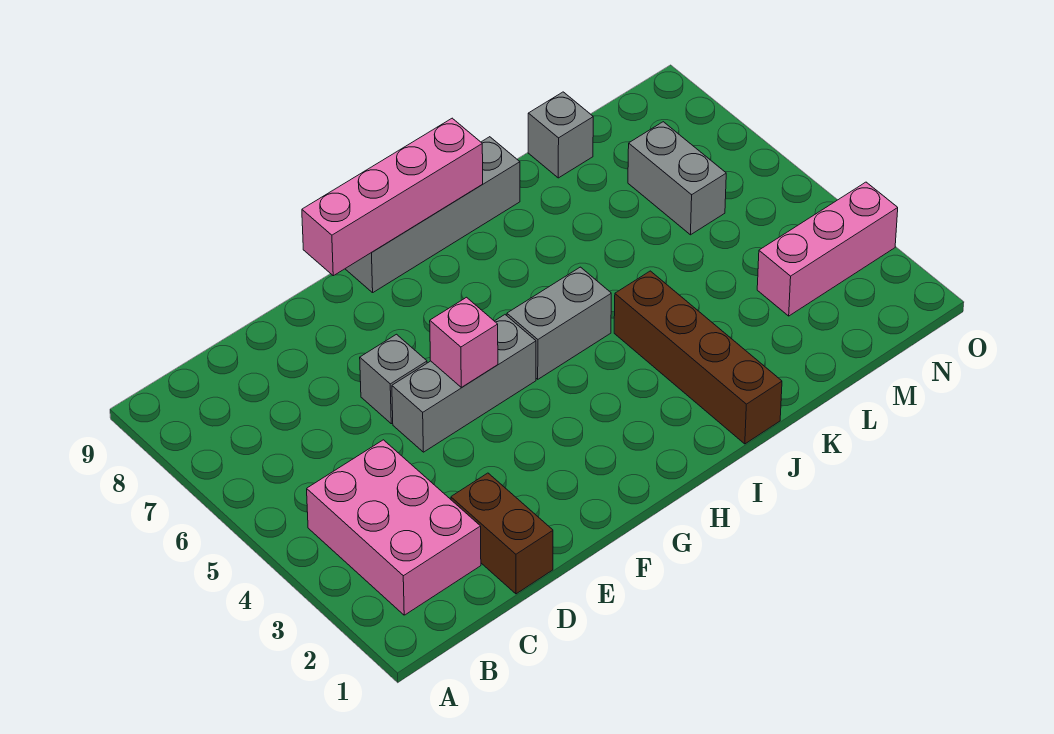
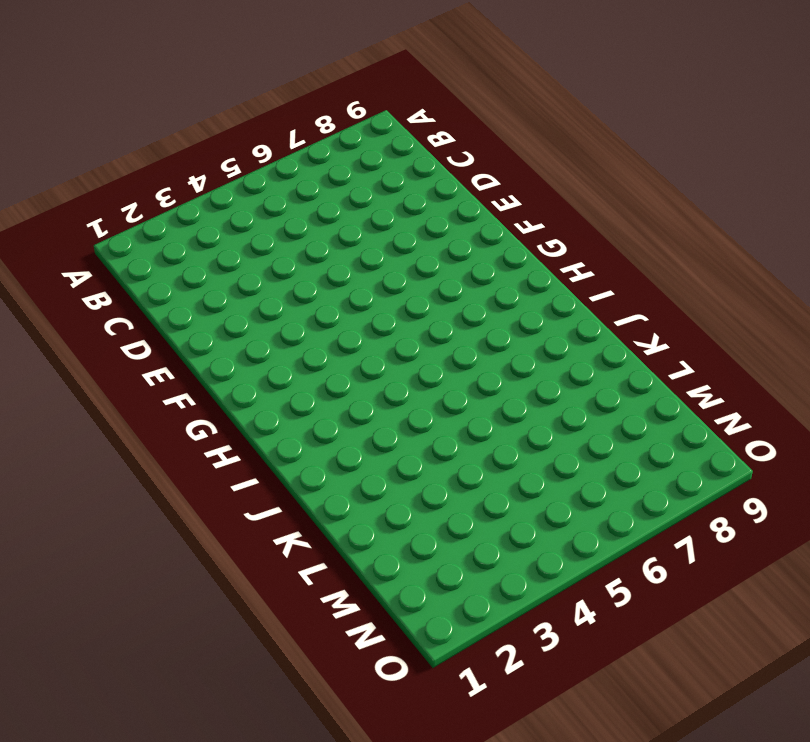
none -> pink 2x3 brick [307,440,481,615]
none -> brown 1x2 brick [451,473,553,594]
none -> grey 1x3 brick [392,315,536,452]

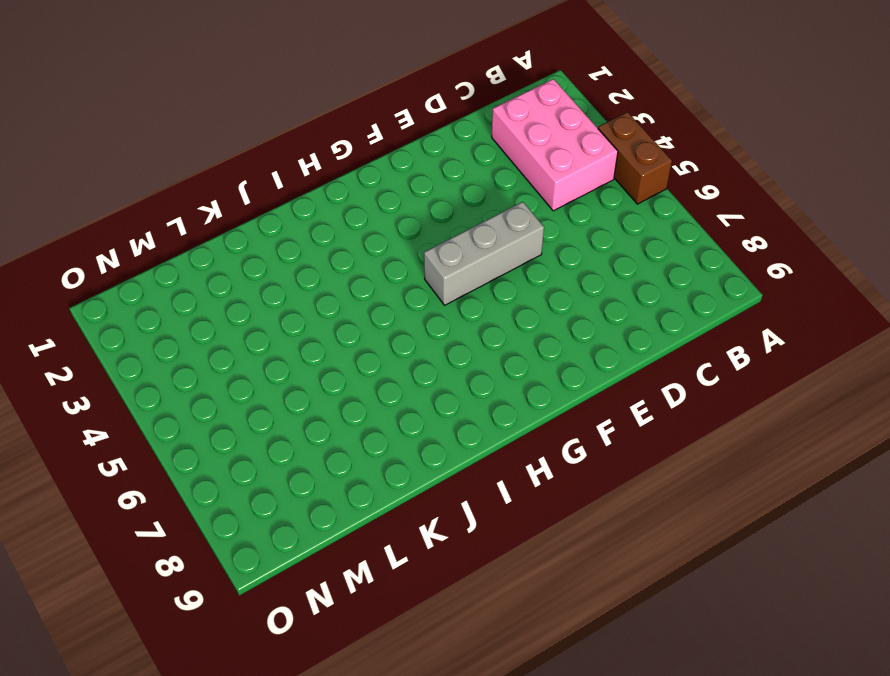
brown 1x2 brick [598,112,672,204] -> brown 1x2 brick moved to [451,473,553,594]
none -> grey 1x1 brick [360,334,427,424]
none -> grey 1x4 brick [345,137,520,293]
none -> grey 1x2 brick [507,267,611,379]

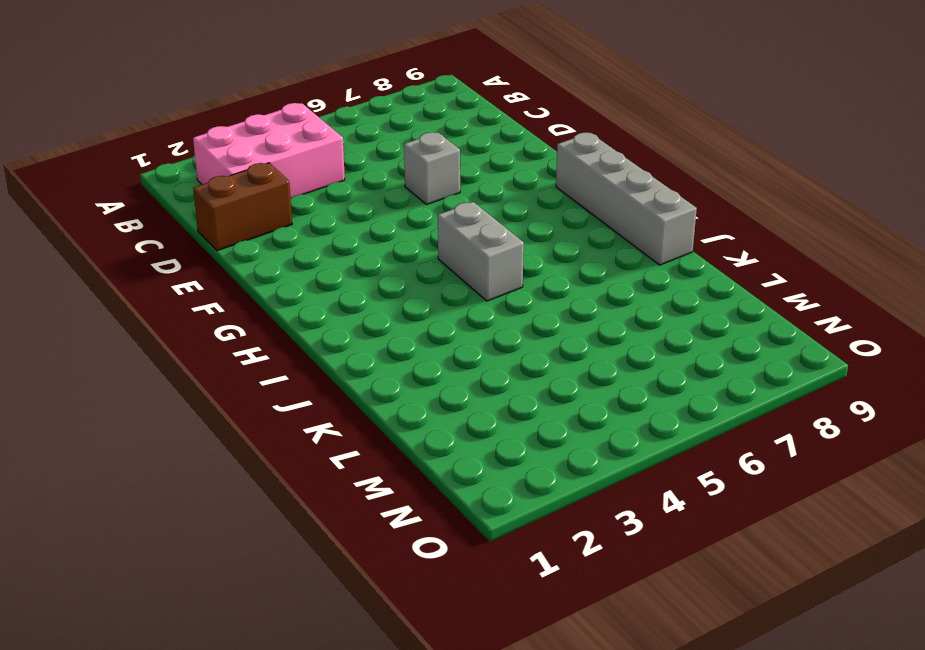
none -> grey 1x3 brick [392,315,536,452]
none -> brown 1x4 brick [614,271,782,444]
none -> grey 1x1 brick [528,92,593,178]

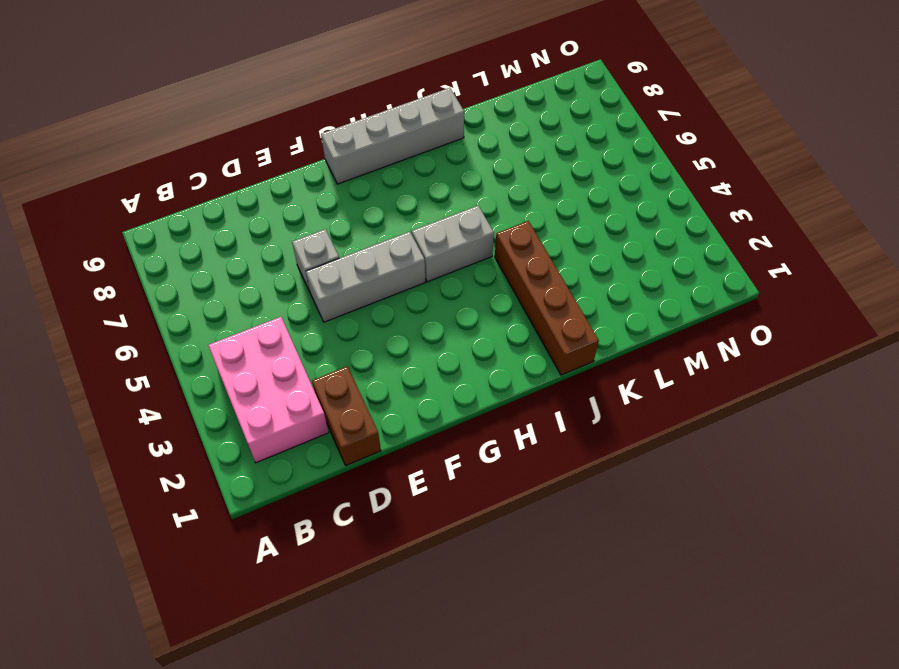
none -> grey 1x1 brick [528,92,593,178]
none -> pink 1x3 brick [757,182,898,316]
none -> grey 1x2 brick [628,122,726,235]

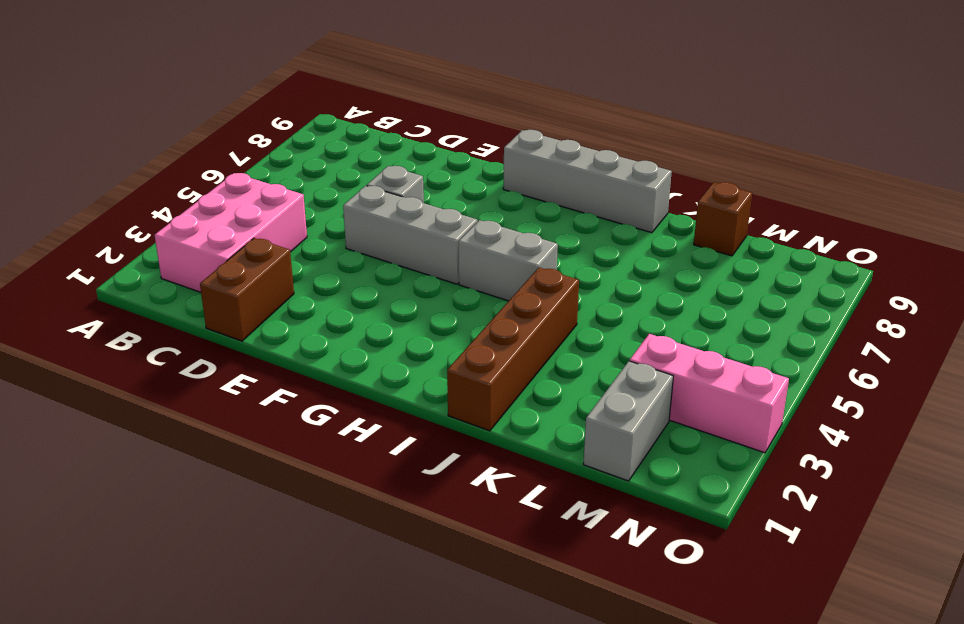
brown 1x1 brick [694,182,752,256] -> grey 1x1 brick [528,92,593,178]
grey 1x2 brick [583,361,673,481] -> grey 1x2 brick moved to [628,122,726,235]
none -> pink 1x1 brick [430,297,498,387]
none -> pink 1x4 brick [302,118,483,276]

